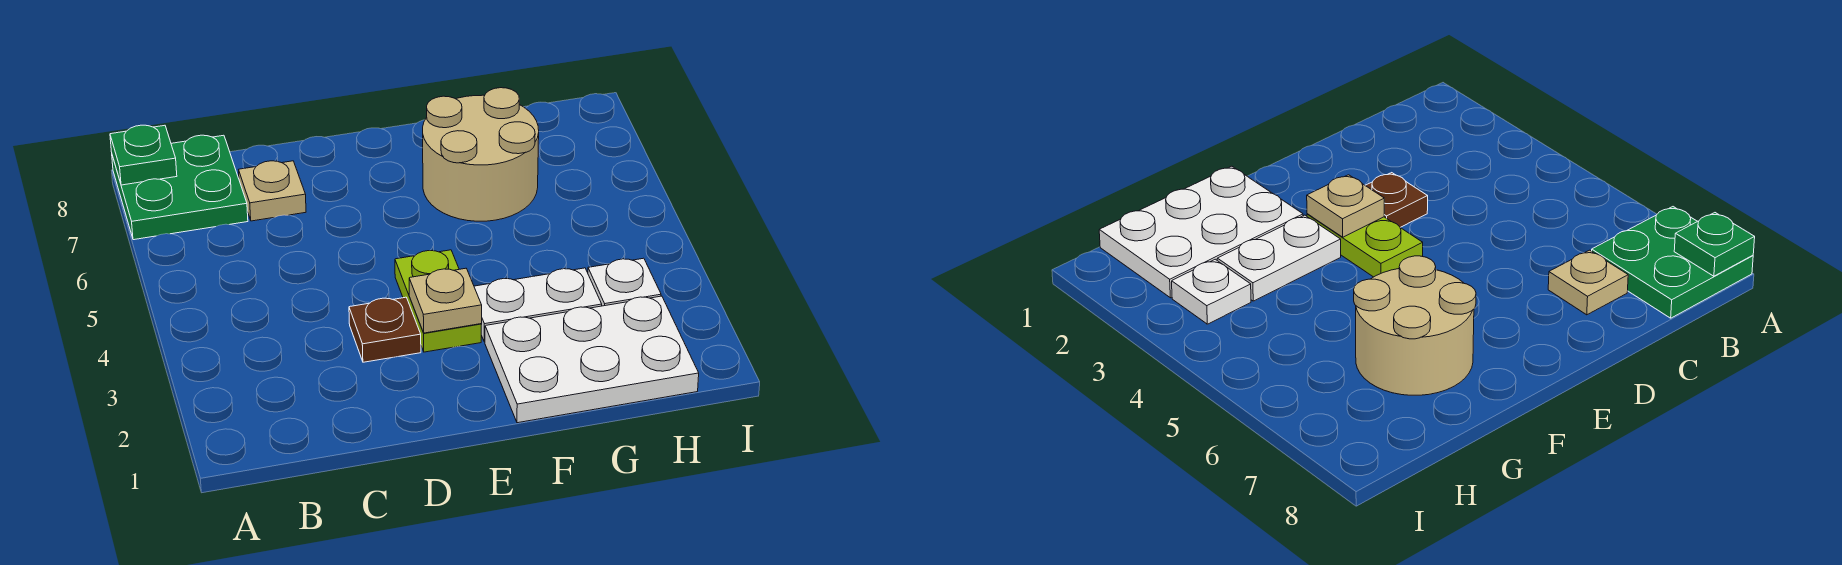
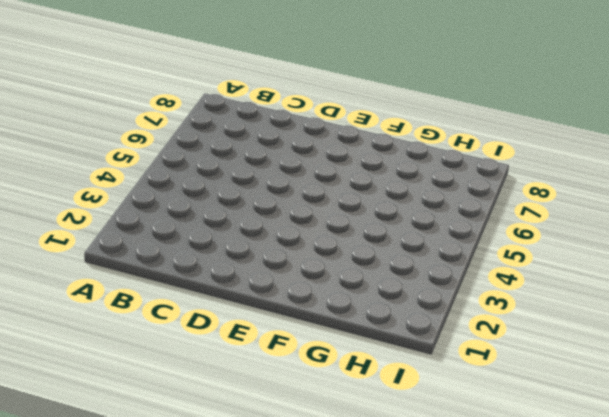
none -> green 2x2 plate [112,135,248,240]
none -> tan 1x1 plate [239,161,306,221]

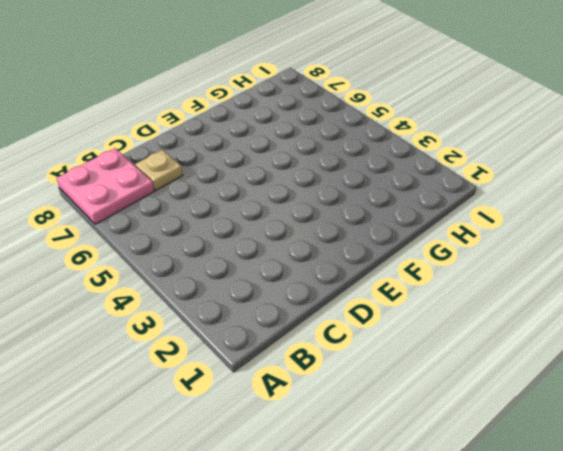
pink 2x2 plate [56,148,154,224] -> green 2x2 plate [112,135,248,240]
none -> brown 1x1 plate [349,297,421,362]
none -> lime 1x2 plate [395,250,481,352]

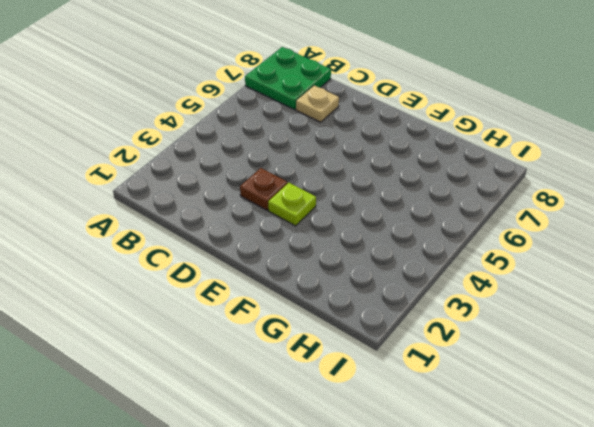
lime 1x1 plate [268,183,316,226] -> lime 1x2 plate [395,250,481,352]
none -> white 2x3 plate [485,296,699,423]
none -> white 1x2 plate [474,268,602,342]

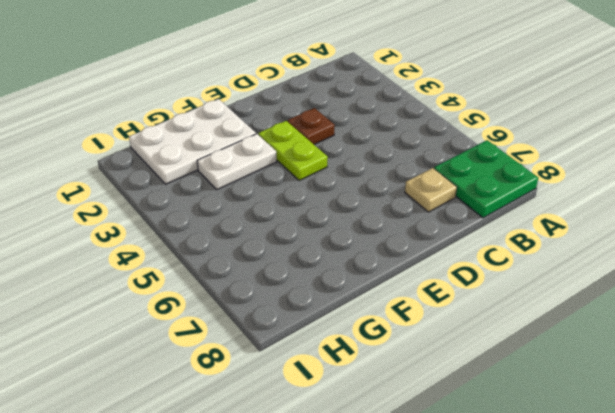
none -> tan 2x2 round brick [423,88,539,221]
none -> white 1x1 plate [588,258,661,306]

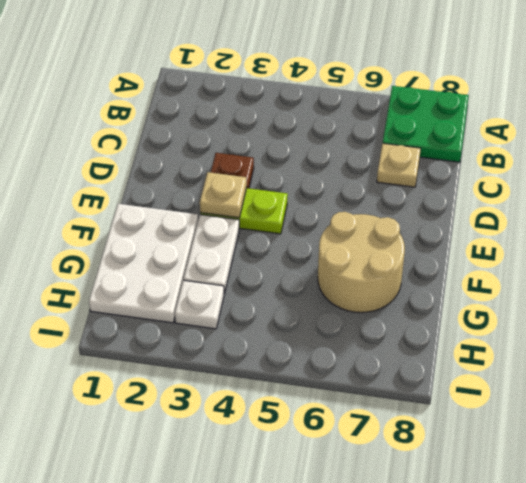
none -> green 1x1 plate [110,125,177,185]

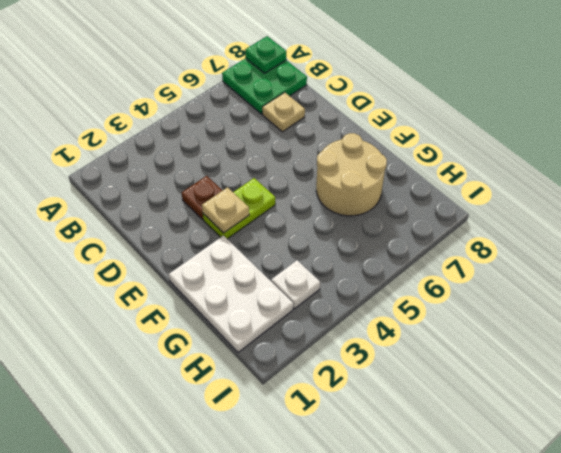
none -> white 1x2 plate [474,268,602,342]

